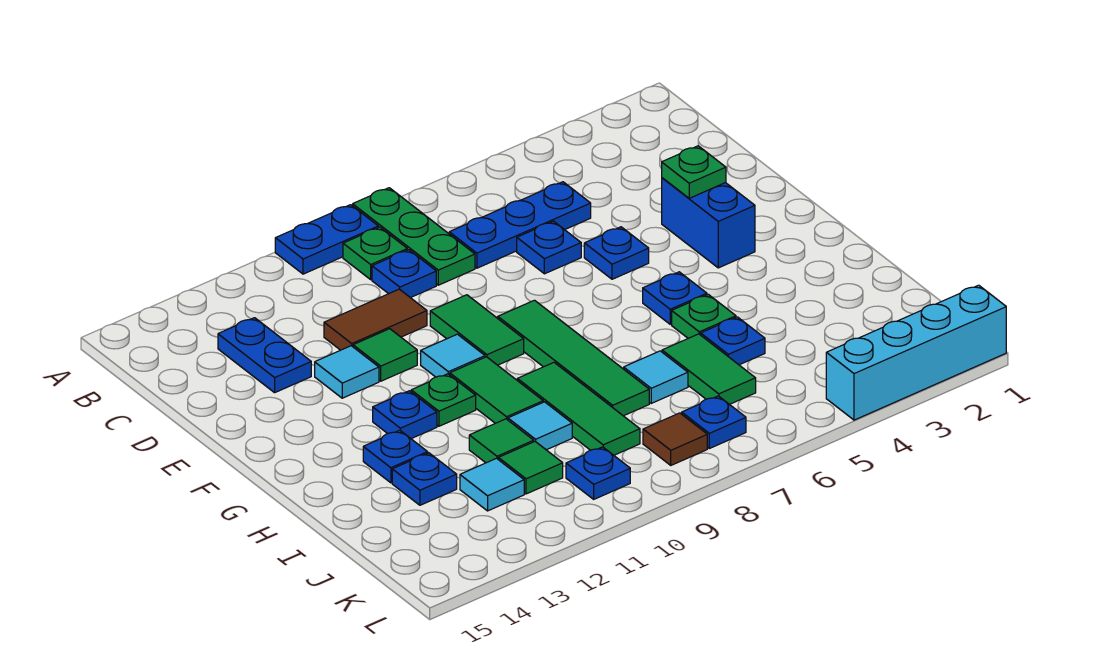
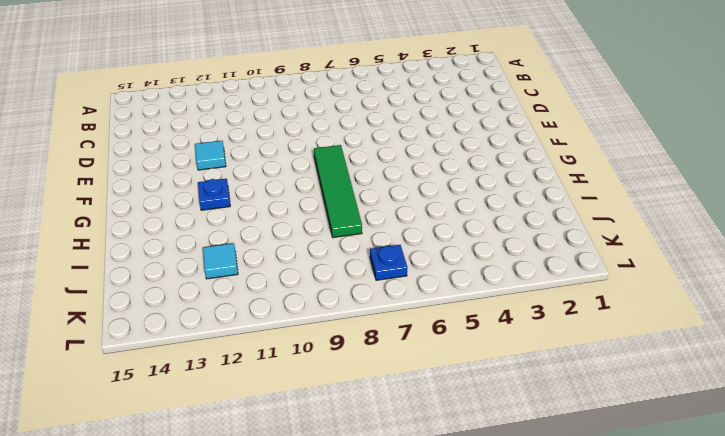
none -> green 1x3 plate [353,188,475,285]
none -> blue 1x2 plate [275,205,378,274]
none -> green 1x1 plate [343,227,407,280]
none -> blue 1x3 plate [449,182,591,268]

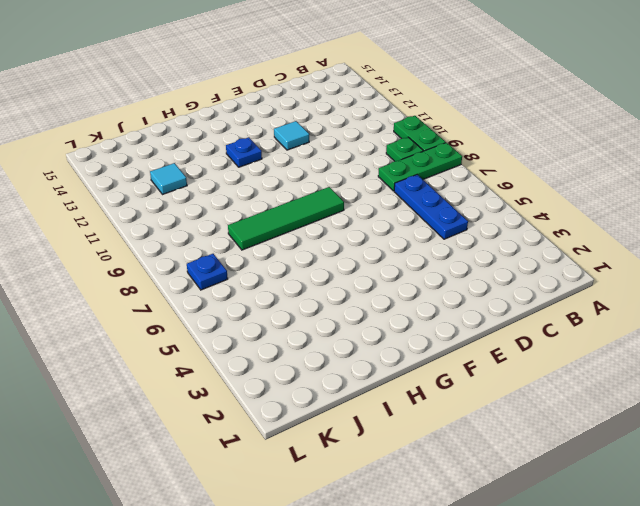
green 1x2 plate [394,116,446,151] -> blue 1x2 plate [275,205,378,274]
none -> blue 1x1 plate [372,250,436,298]
none -> blue 1x2 plate [218,318,311,393]
none -> blue 1x1 plate [517,221,581,274]
none -> brown 1x2 tile [324,289,427,350]

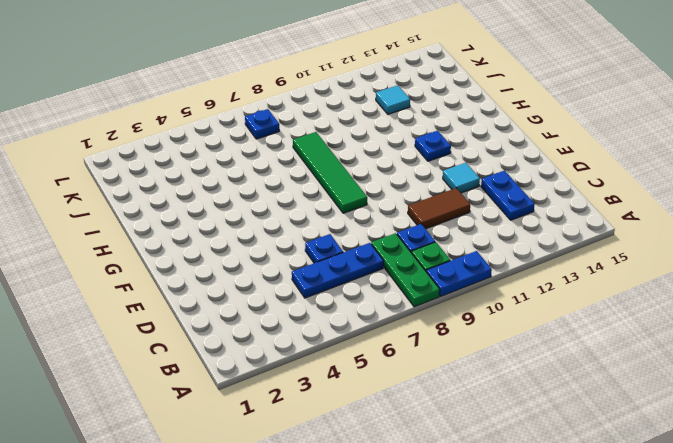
none -> blue 1x2 brick [662,178,755,268]
none -> blue 1x1 plate [584,227,649,279]
none -> green 1x2 tile [430,295,524,365]
none -> green 1x1 tile [353,329,417,381]

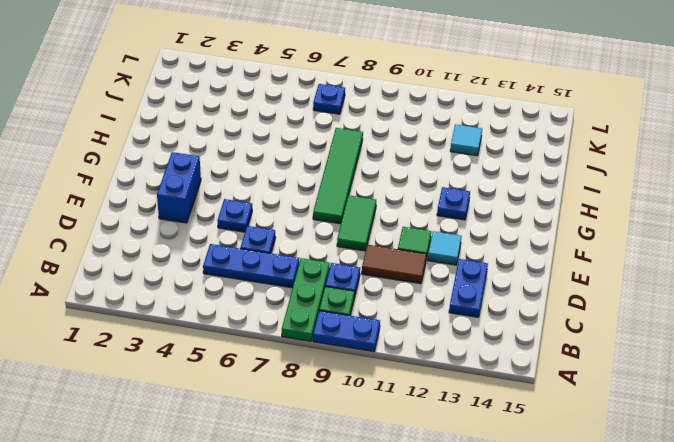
none -> cyan 1x1 tile [421,334,485,377]
none -> blue 1x1 plate [643,272,707,324]
none -> green 1x2 tile [450,357,543,423]
none -> green 1x1 plate [411,374,476,426]

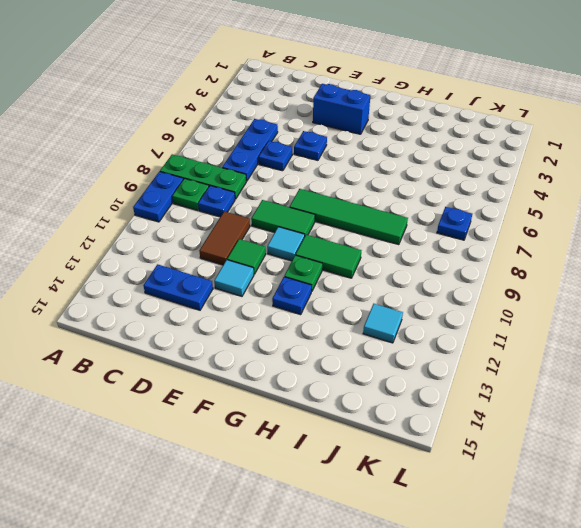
none -> blue 1x1 plate [643,272,707,324]
none -> green 1x1 plate [672,294,736,338]
none -> green 1x3 tile [517,363,640,455]
none -> blue 1x1 plate [363,430,428,483]

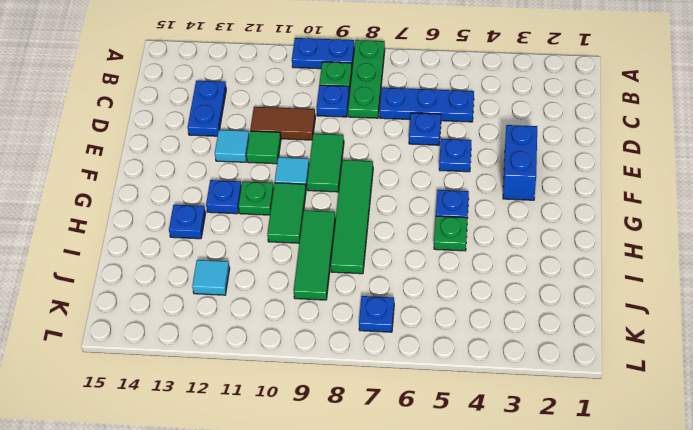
none -> blue 1x1 plate [701,317,765,365]
none -> green 1x2 tile [662,334,756,404]
none -> cyan 1x1 tile [624,351,688,403]
none -> cyan 1x1 tile [508,402,572,450]

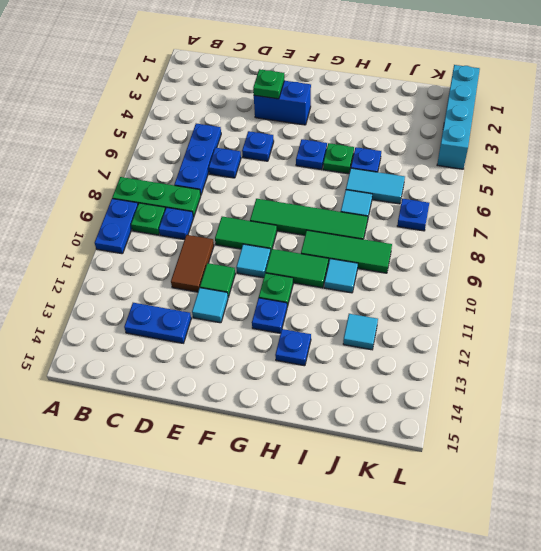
cyan 1x2 tile [346,168,405,204] -> green 1x2 tile [662,334,756,404]
none -> green 1x1 tile [469,419,534,463]
none -> blue 1x1 plate [392,453,457,505]
none -> green 1x1 tile [498,442,563,494]
none -> brown 1x1 tile [643,413,707,465]

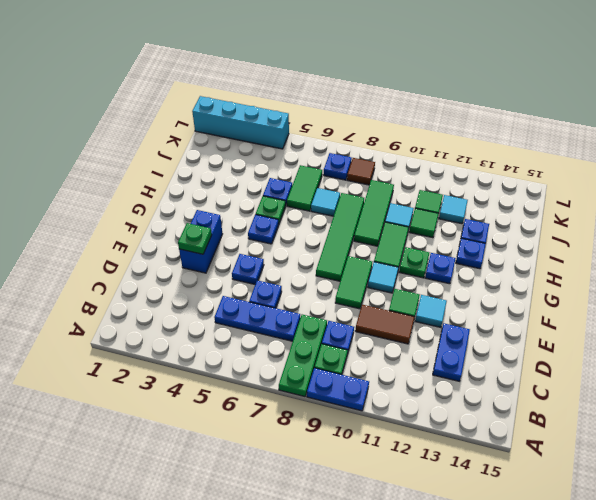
none -> blue 1x1 plate [566,447,630,499]

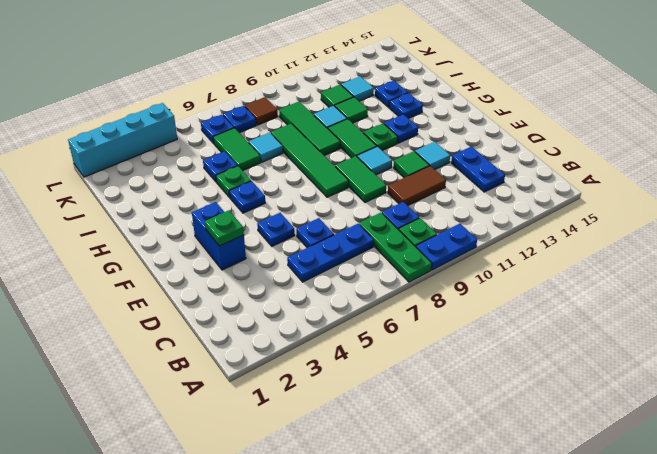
blue 1x1 plate [201,115,234,143] -> blue 1x1 plate moved to [566,447,630,499]

